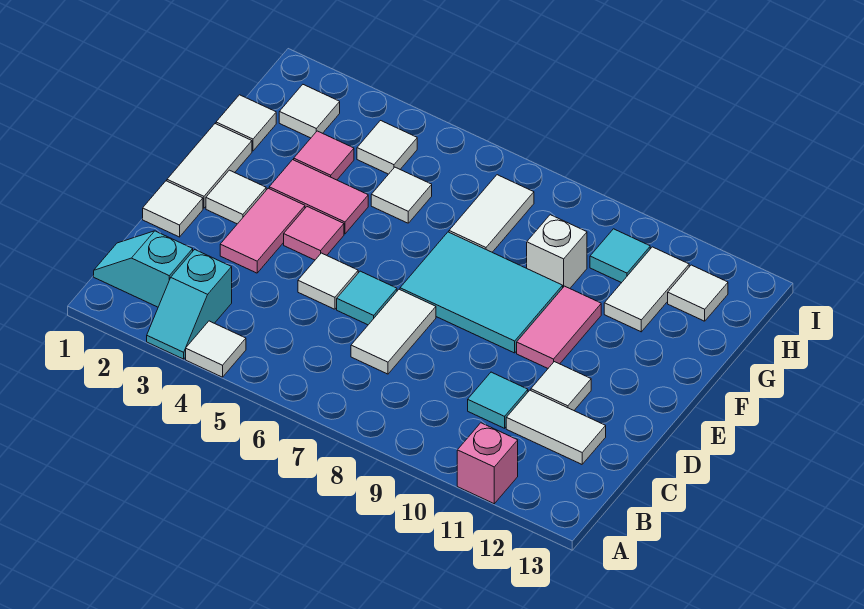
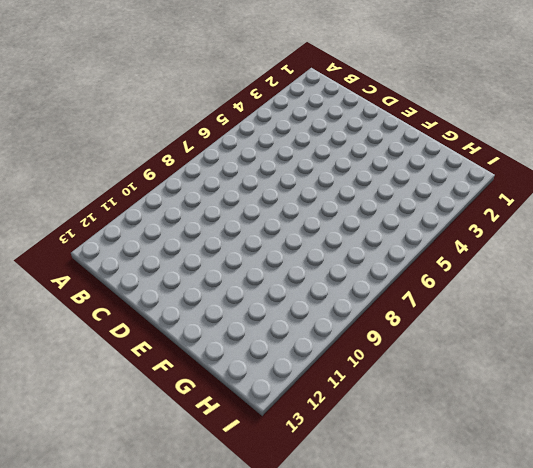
none -> cyan 1x2 slope [147,250,232,359]
none -> white 1x1 tile [186,321,246,377]
none -> pink 1x1 brick [457,423,518,504]

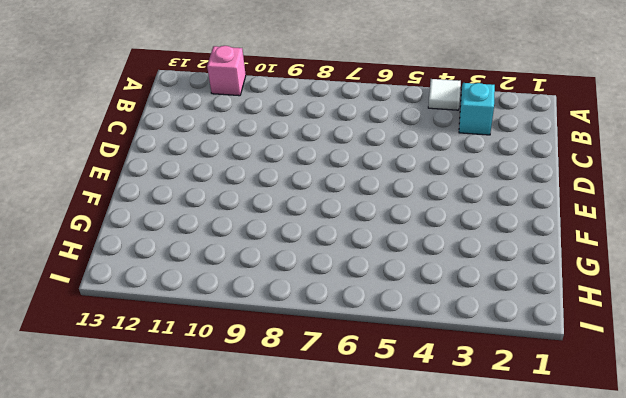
none -> cyan 1x2 slope [94,231,193,307]
none -> white 1x2 tile [351,289,436,374]
none -> cyan 1x1 tile [468,372,528,428]

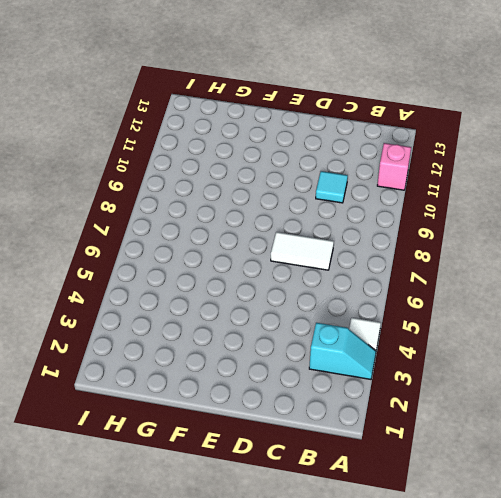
none -> cyan 1x2 slope [94,231,193,307]
none -> white 1x2 tile [506,390,606,464]
none -> white 1x1 tile [143,181,203,237]

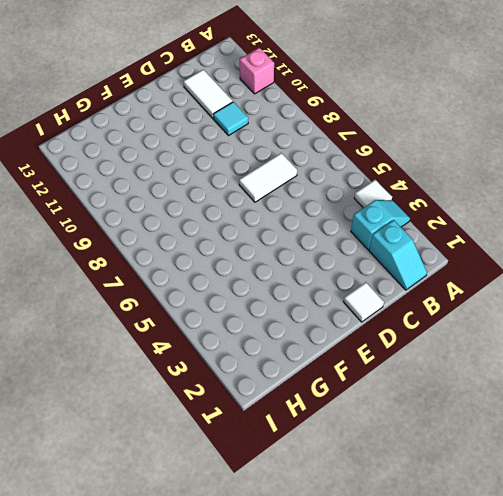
none -> pink 1x2 tile [220,188,305,273]
none -> white 1x1 tile [298,253,358,309]
none -> cyan 1x1 tile [337,271,397,325]

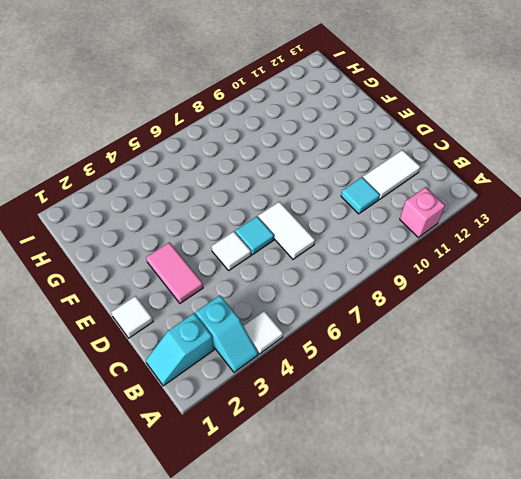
none -> white 1x1 tile [531,362,591,410]
none -> white 1x2 tile [167,124,252,208]
none -> white 1x1 tile [206,170,266,224]

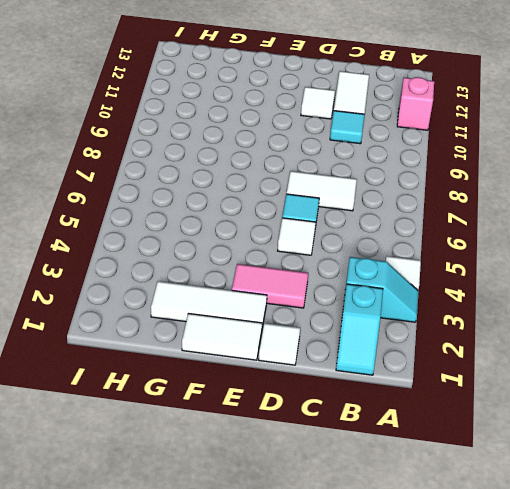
white 1x3 tile [151,281,267,328] -> white 1x1 tile [206,170,266,224]
none -> pink 1x1 tile [284,207,344,260]
none -> cyan 2x3 tile [400,232,563,353]
none -> pink 1x2 tile [517,286,601,368]

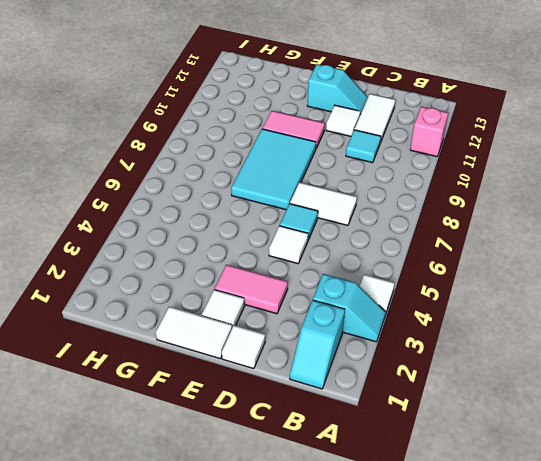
cyan 1x2 slope [307,64,368,114] -> none
none -> pink 1x1 tile [284,207,344,260]
none -> pink 1x2 tile [269,160,368,234]
none -> white 1x1 tile [216,95,276,151]

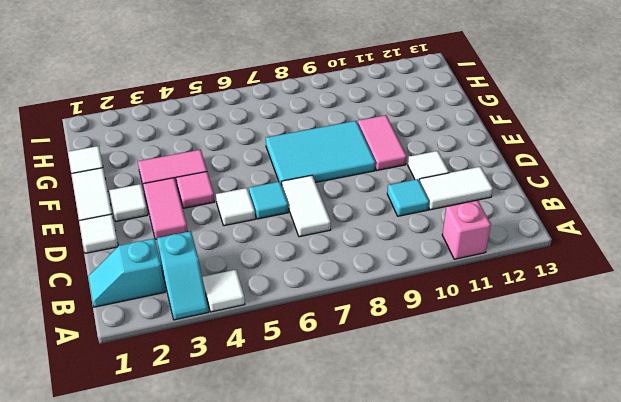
none -> pink 1x1 tile [294,131,354,180]
none -> white 1x1 tile [371,167,432,223]
none -> white 1x2 tile [449,175,534,252]

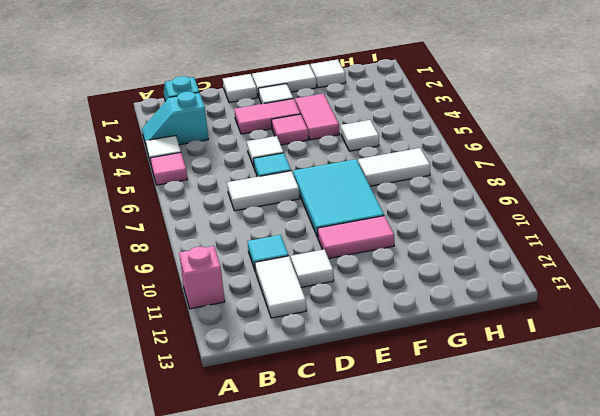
pink 1x1 tile [150,153,187,185] -> pink 1x1 tile moved to [294,131,354,180]
none -> white 1x1 brick [527,215,587,288]
none -> white 1x2 tile [604,247,689,332]
none -> white 1x1 tile [279,85,340,138]

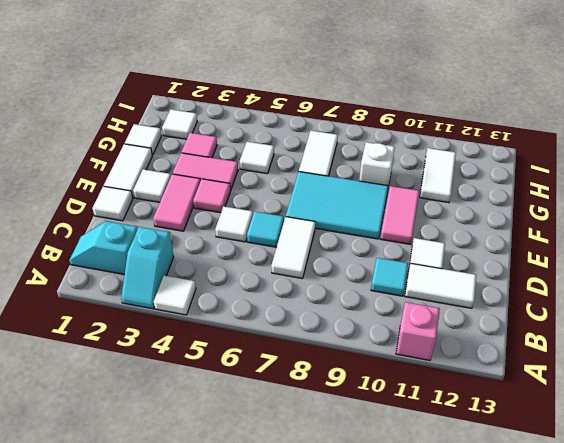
none -> white 1x1 tile [357,121,417,174]
none -> cyan 1x1 tile [590,229,650,283]
none -> white 1x1 tile [668,265,728,321]

